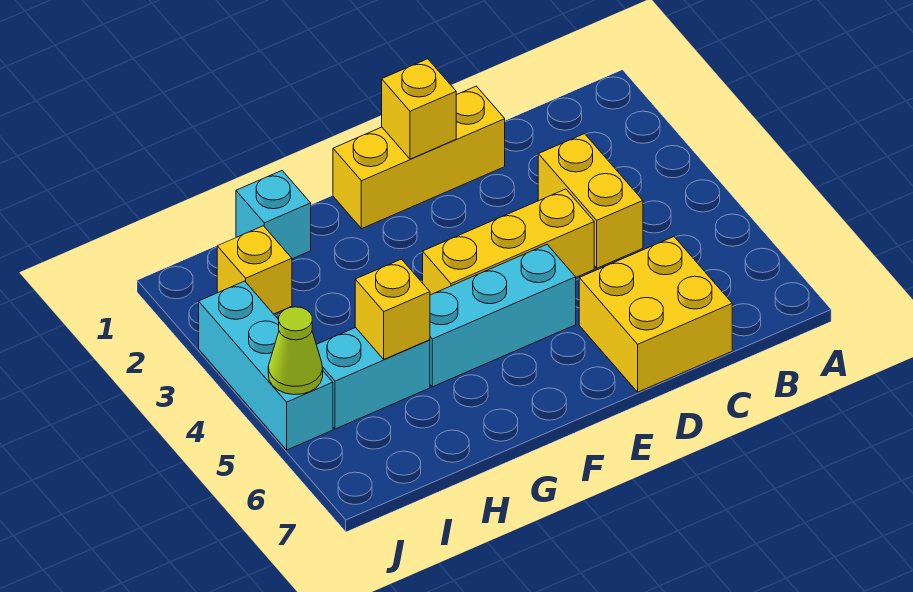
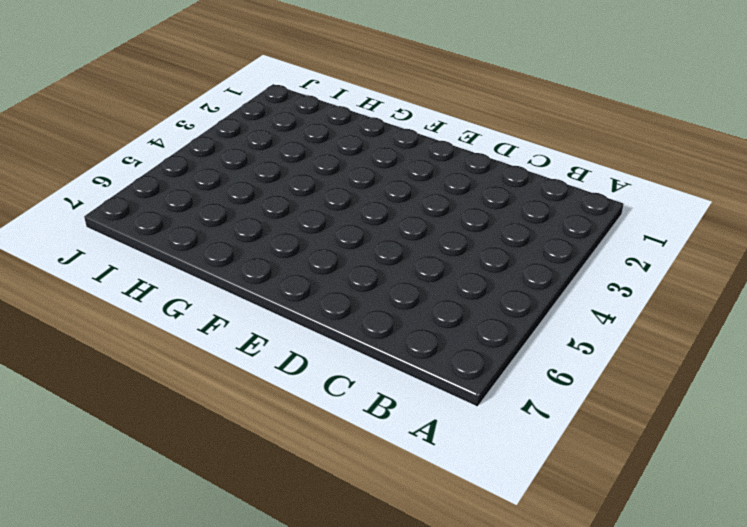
none -> yellow 1x2 brick [538,134,643,268]
none -> yellow 2x2 brick [579,237,732,392]
none -> yellow 1x3 brick [333,86,505,229]

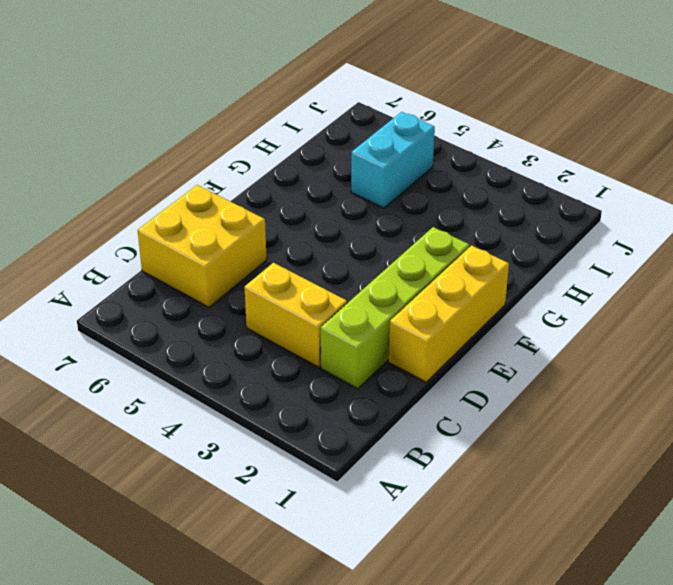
lime 1x4 brick [321,227,470,389] -> none
none -> yellow 1x3 brick [423,189,594,295]
none -> cyan 1x3 brick [430,245,576,387]
none -> cyan 1x1 brick [236,171,311,259]

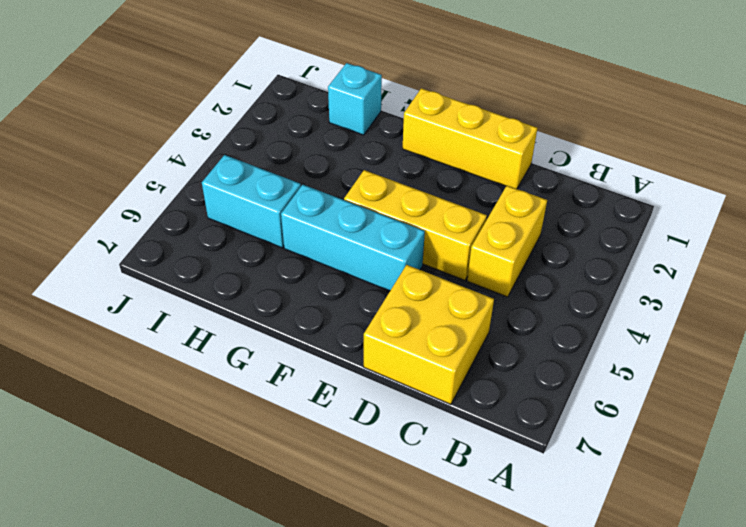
none -> yellow 1x1 brick [217,226,292,314]
none -> cyan 1x3 brick [199,281,333,450]
none -> yellow 1x1 brick [382,59,456,159]

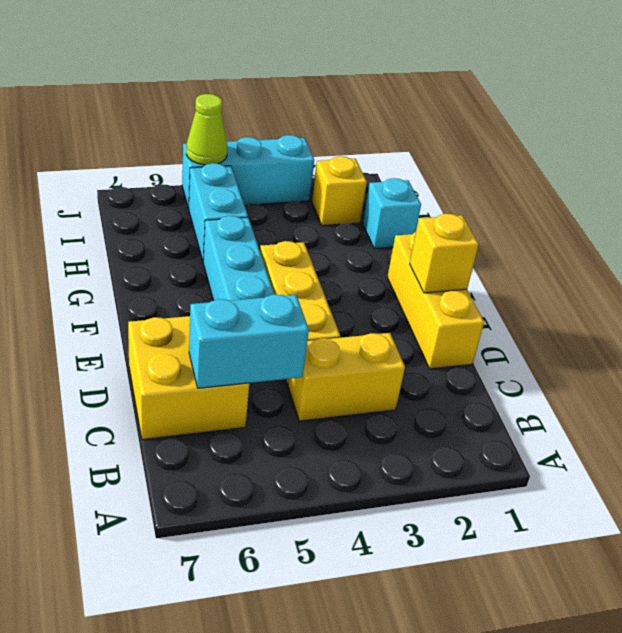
cyan 1x2 brick [189,294,309,388] -> none
none -> yellow 1x1 brick [355,259,430,359]

